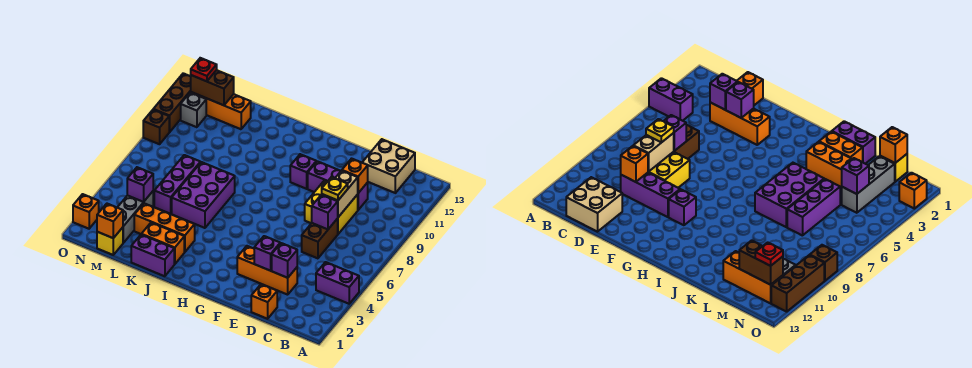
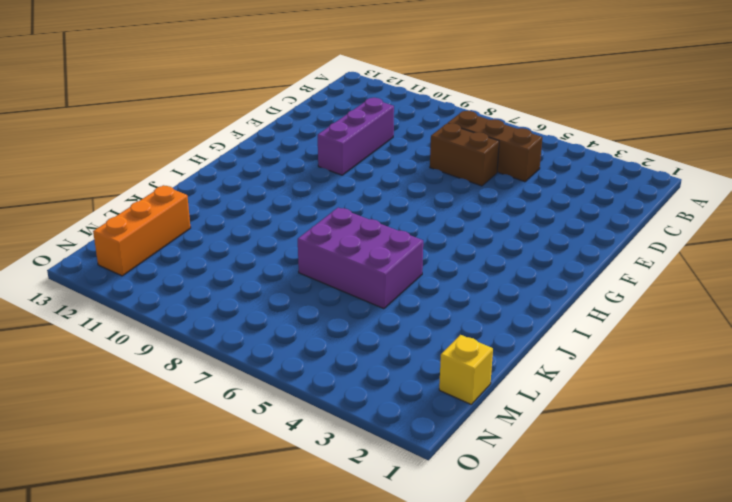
brown 1x3 brick [447,111,542,182] -> brown 1x3 brick moved to [153,73,191,132]
none -> purple 1x2 brick [316,262,359,304]
none -> tan 2x2 brick [362,139,415,193]
none -> orange 1x1 brick [251,284,277,319]
none -> orange 1x3 brick [237,246,297,295]

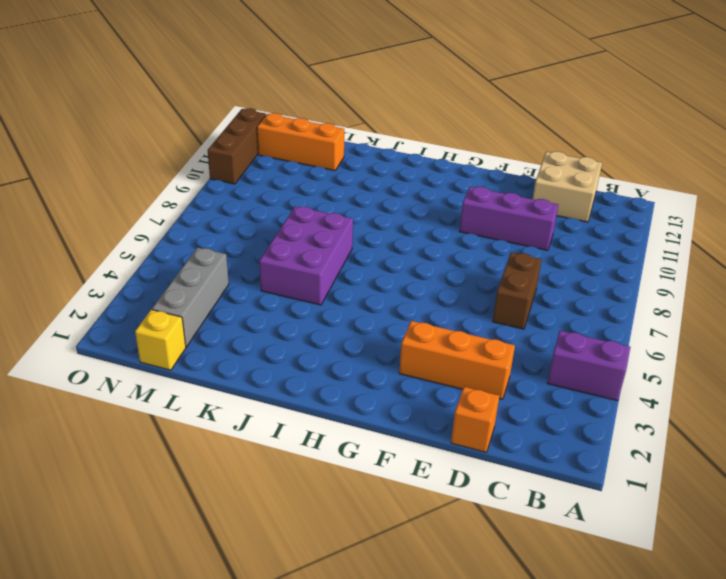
none -> yellow 2x2 brick [305,180,358,234]
none -> purple 1x1 brick [290,154,316,189]
none -> purple 1x2 brick [131,235,174,276]
none -> orange 1x2 brick [141,222,184,264]

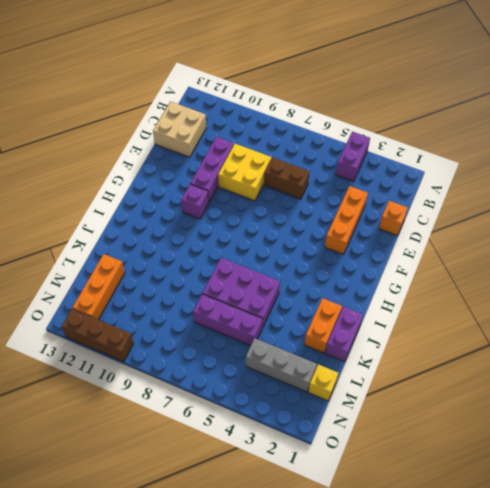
none -> orange 1x3 brick [134,203,195,252]
none -> grey 1x1 brick [181,92,206,127]
none -> orange 1x1 brick [73,194,99,229]
none -> brown 1x1 brick [143,110,169,144]

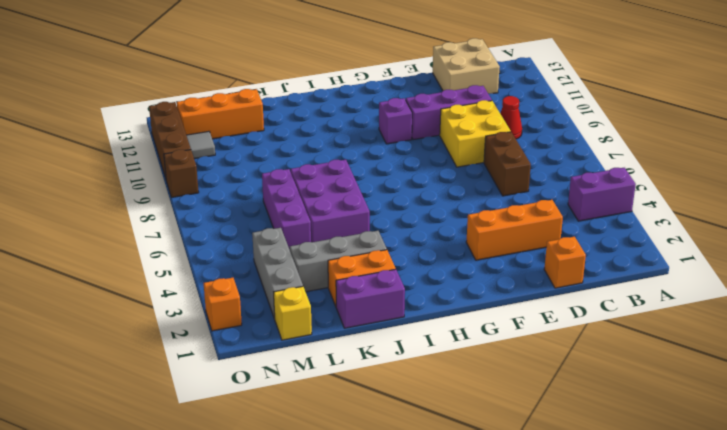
red 1x1 cone [500,96,522,139] -> none
grey 1x3 brick [290,231,387,292] -> orange 1x3 brick [134,203,195,252]
grey 1x1 tile [186,131,215,159] -> grey 1x1 brick [181,92,206,127]
none -> purple 1x1 brick [272,243,297,278]
none -> purple 1x1 brick [312,195,338,229]
none -> tan 1x2 brick [322,171,358,217]
none -> orange 1x1 brick [342,159,368,193]

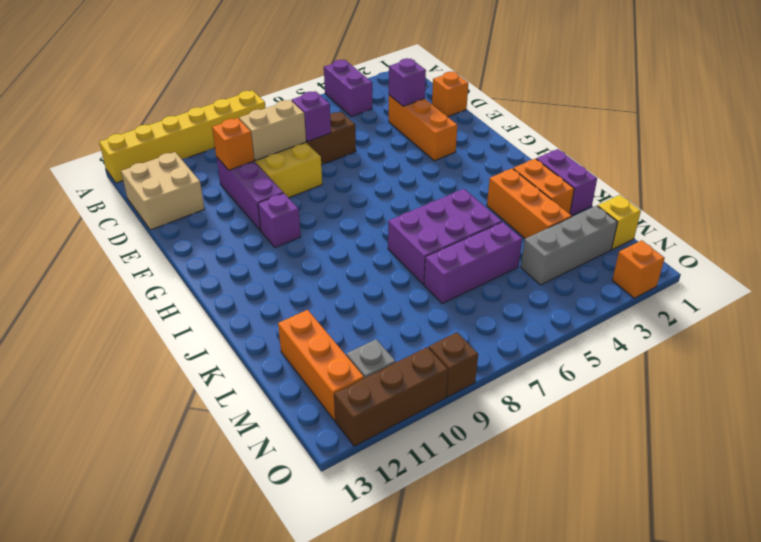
yellow 1x6 brick [99,90,266,183] -> none
none -> purple 1x1 brick [254,236,280,271]
none -> orange 1x1 brick [97,204,123,238]
none -> purple 1x1 brick [127,167,153,202]
none -> brown 1x2 brick [191,70,234,105]

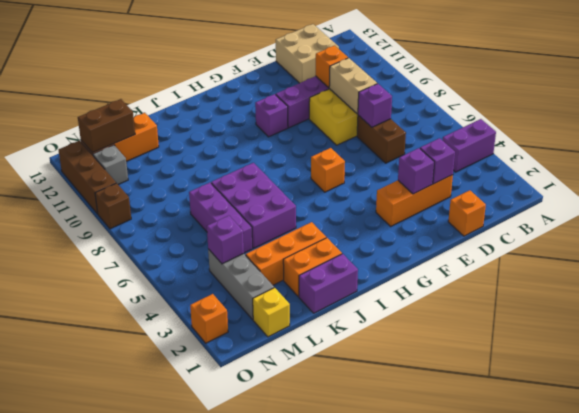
orange 1x1 brick [311,148,345,192] -> orange 1x1 brick moved to [97,204,123,238]
none -> yellow 1x1 plate [322,177,348,200]
none -> red 1x1 plate [191,58,217,81]

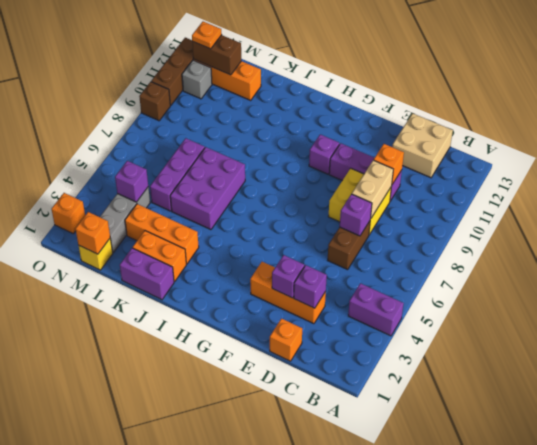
orange 1x1 plate [192,22,222,49] -> red 1x1 plate [191,58,217,81]
none -> yellow 1x1 plate [322,177,348,200]

